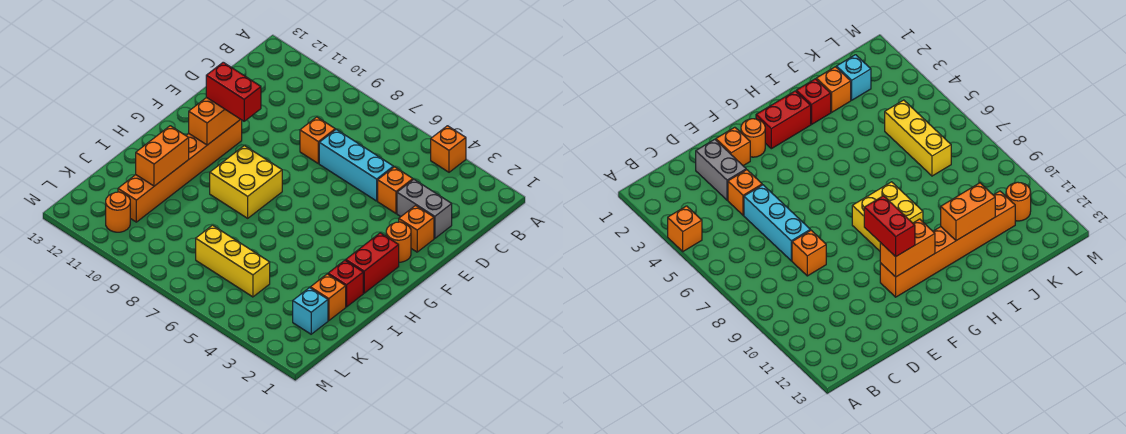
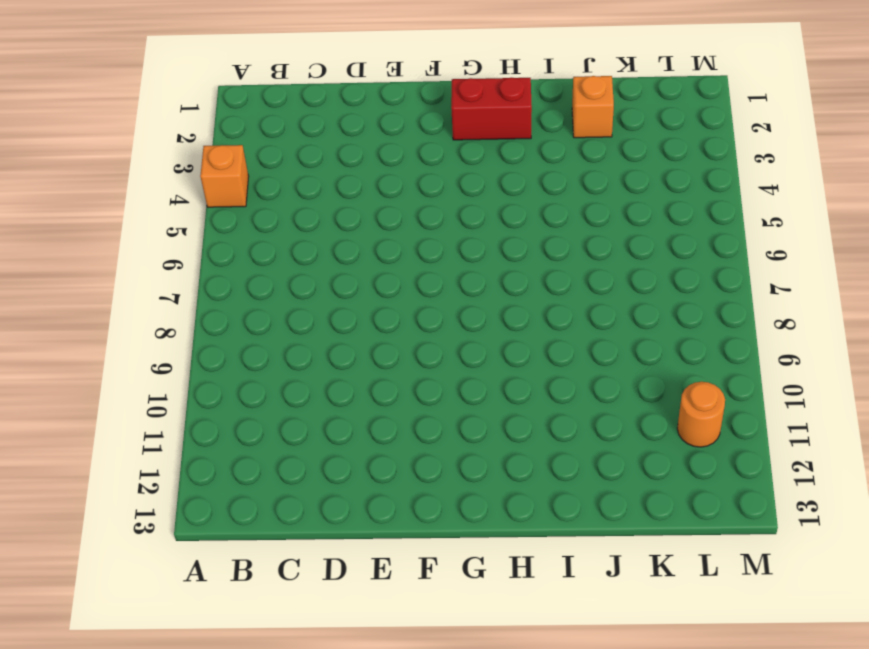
none -> grey 1x2 brick [397,179,452,238]
none -> orange 1x1 brick [378,167,413,213]
none -> cyan 1x3 brick [319,130,393,201]

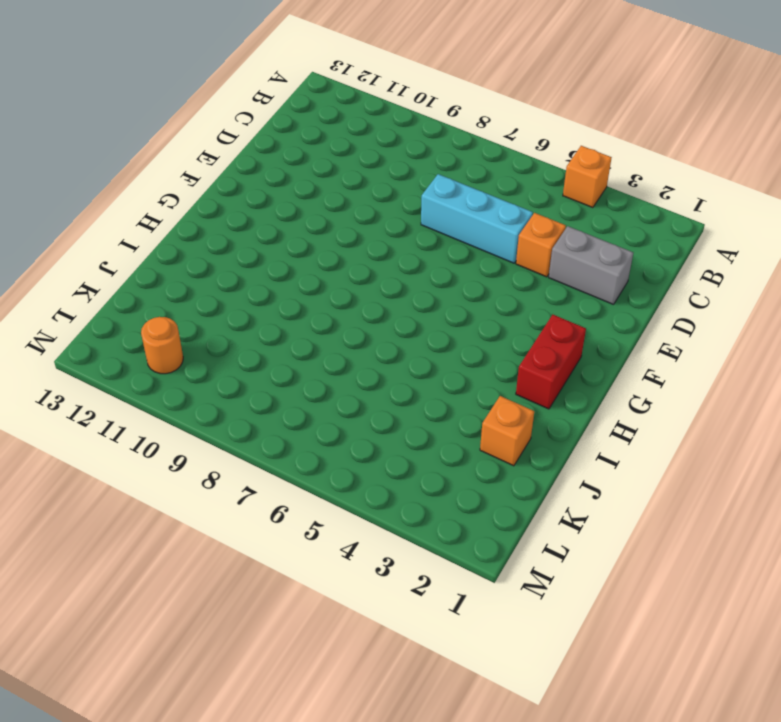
none -> orange 1x1 brick [300,117,335,164]
none -> orange 1x1 brick [399,206,434,252]
none -> orange 1x1 round brick [386,222,411,262]

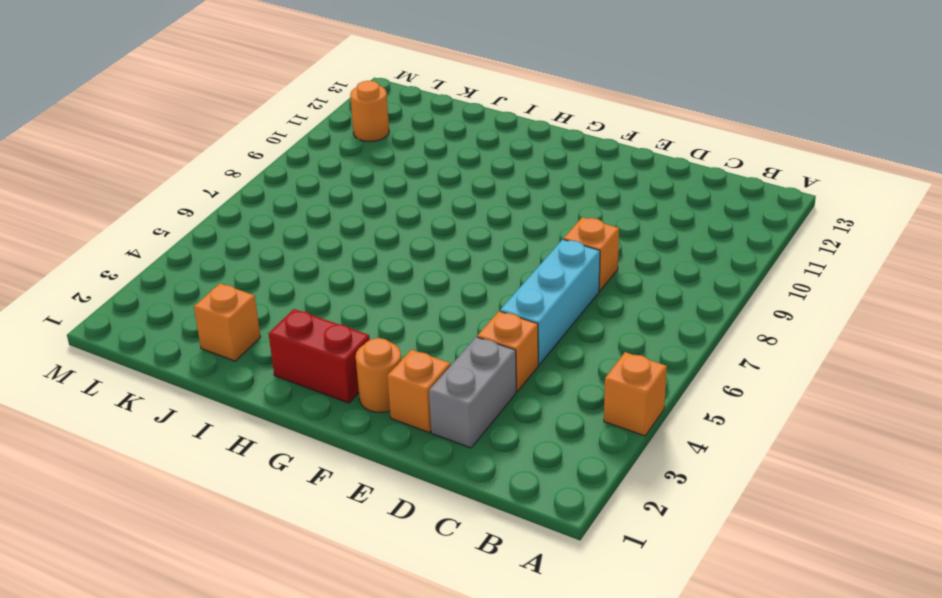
none -> orange 1x6 brick [118,119,242,222]
none -> yellow 2x2 brick [210,146,282,218]
none -> red 1x1 brick [328,260,363,307]

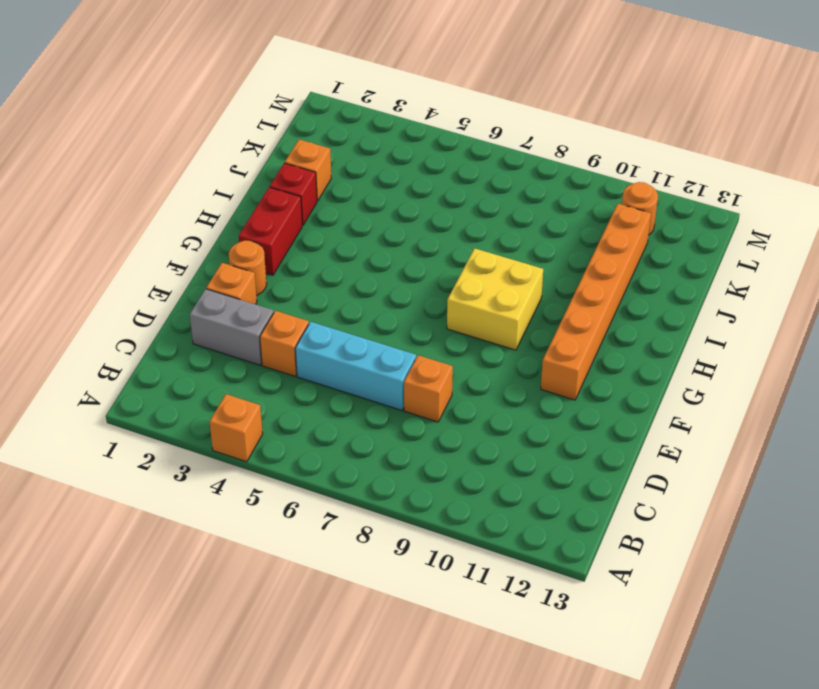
none -> cyan 1x1 brick [293,288,328,334]
none -> yellow 1x3 brick [196,225,270,297]
none -> orange 1x2 brick [189,97,240,145]

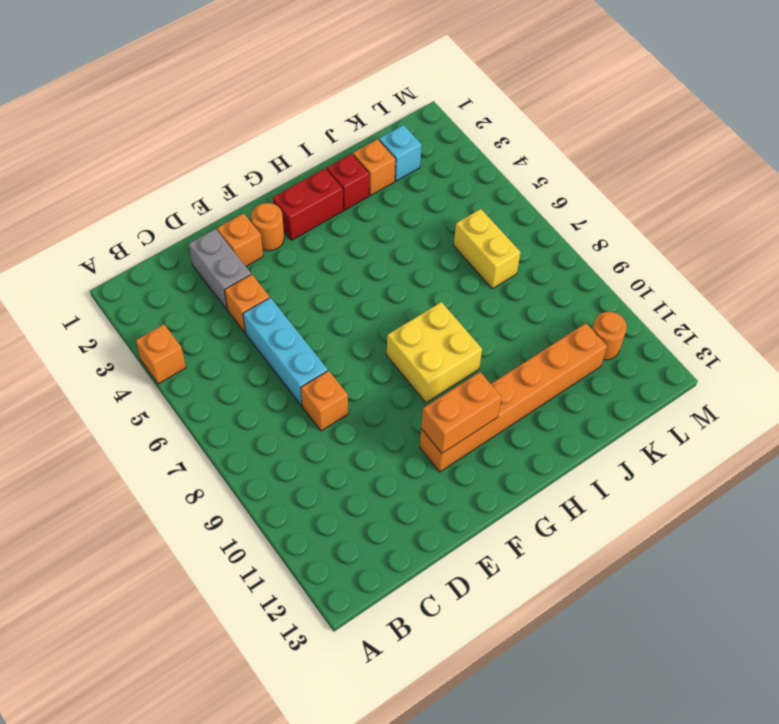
yellow 1x2 brick [454,209,521,289] -> yellow 1x3 brick [196,225,270,297]
none -> orange 1x2 brick [136,126,189,186]
none -> red 1x2 brick [206,62,261,121]

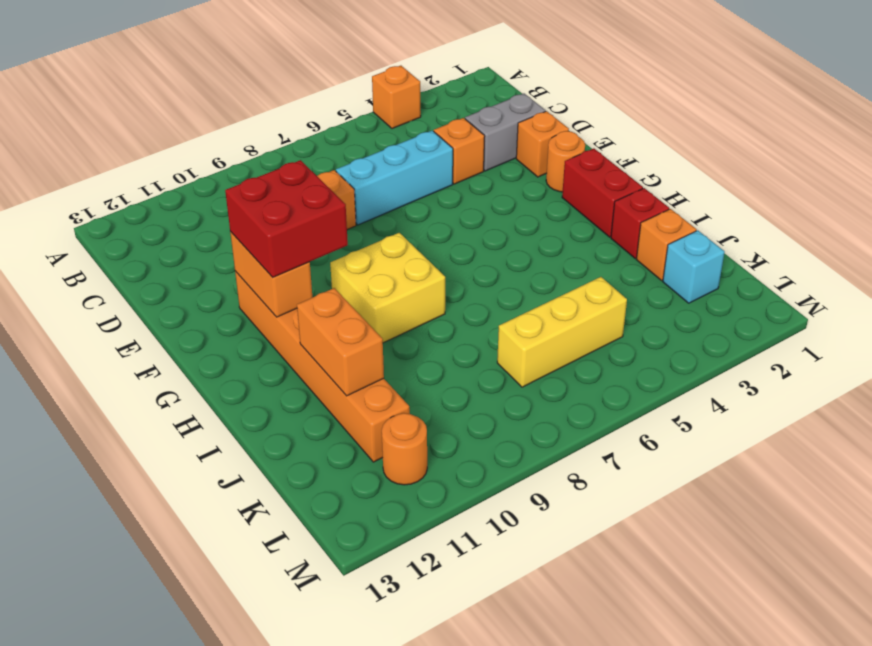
red 2x2 brick [225,160,348,277] -> red 1x2 brick [206,62,261,121]

